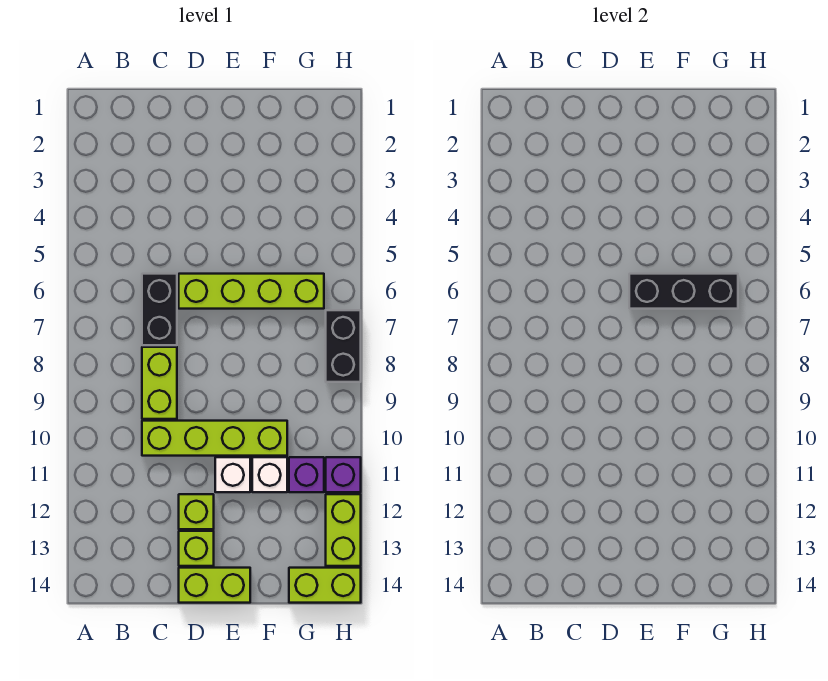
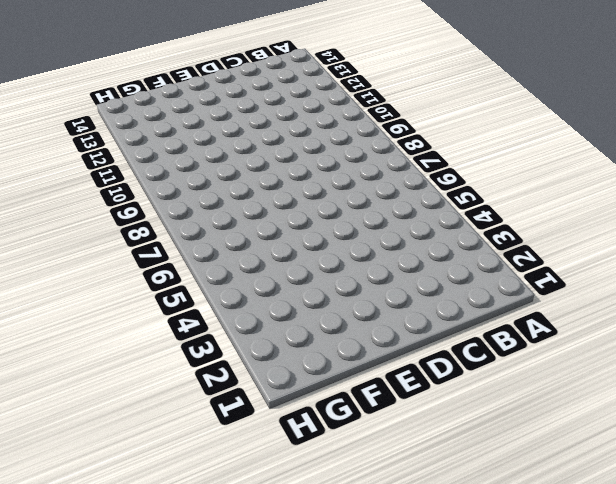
none -> black 1x2 brick [142,274,177,345]
none -> lime 1x2 brick [142,347,177,419]
none -> lime 1x4 brick [142,421,287,456]

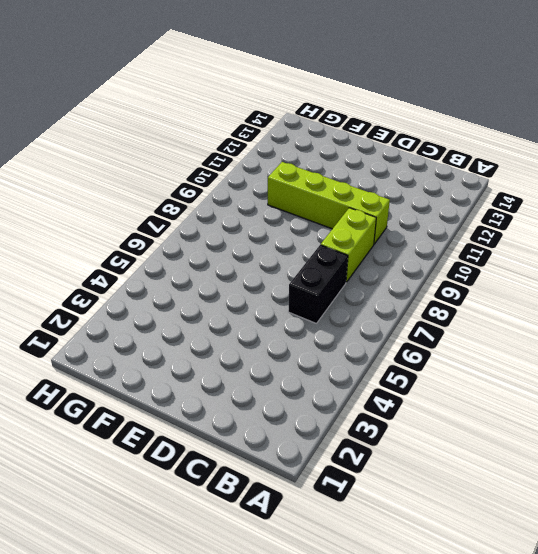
none -> lime 1x4 brick [179,274,324,309]
none -> lime 1x1 brick [179,494,214,529]
none -> lime 1x1 brick [179,531,214,566]

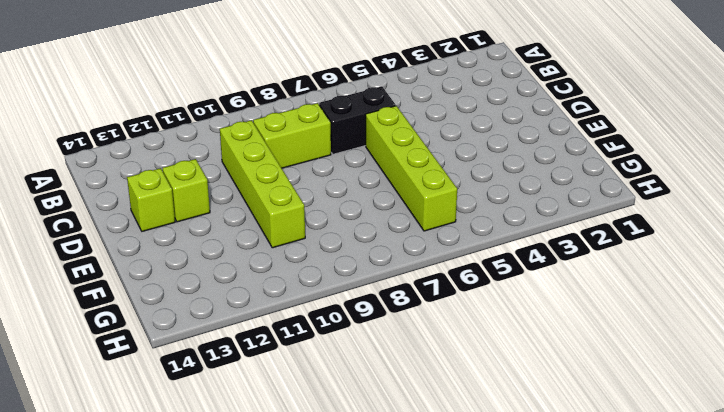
none -> lime 1x2 brick [179,568,250,603]
none -> white 1x1 brick [215,457,250,492]
none -> white 1x1 brick [252,457,287,492]

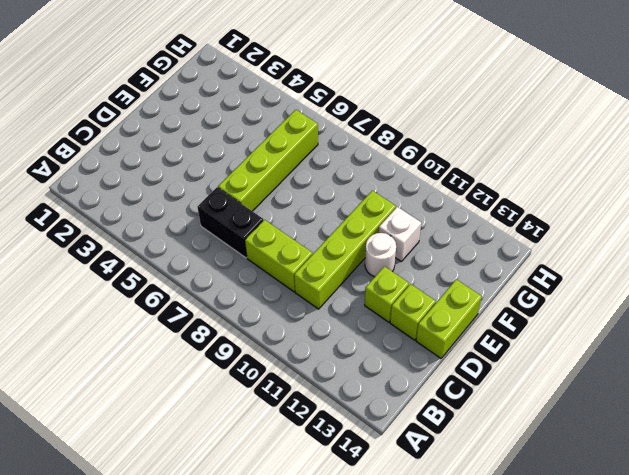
white 1x1 round brick [365,233,396,277] -> white 1x1 brick [215,457,250,492]
none -> purple 1x1 brick [289,457,324,492]
none -> lime 1x2 brick [289,568,361,603]
none -> black 1x2 brick [326,310,361,382]

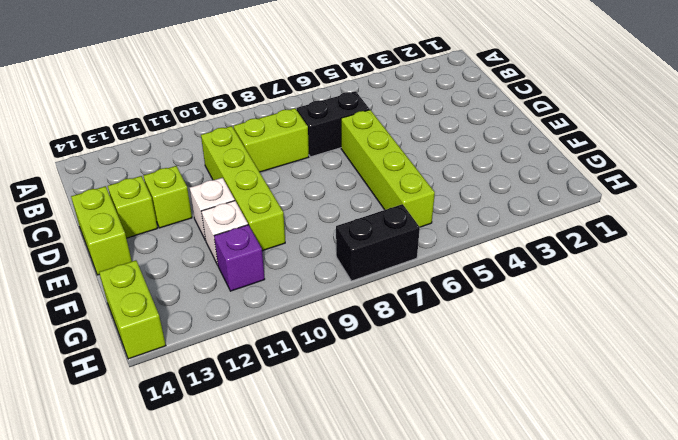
none -> purple 1x1 brick [326,457,361,492]
none -> lime 1x2 brick [326,494,361,566]
none -> black 1x3 brick [629,274,738,309]

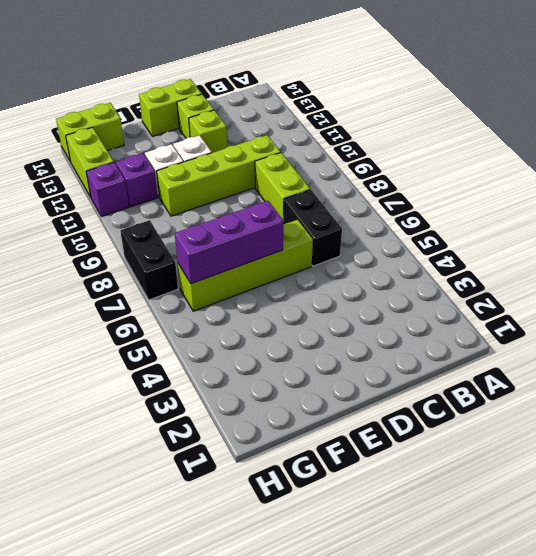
purple 1x3 brick [175,201,284,284] -> black 1x3 brick [629,274,738,309]

